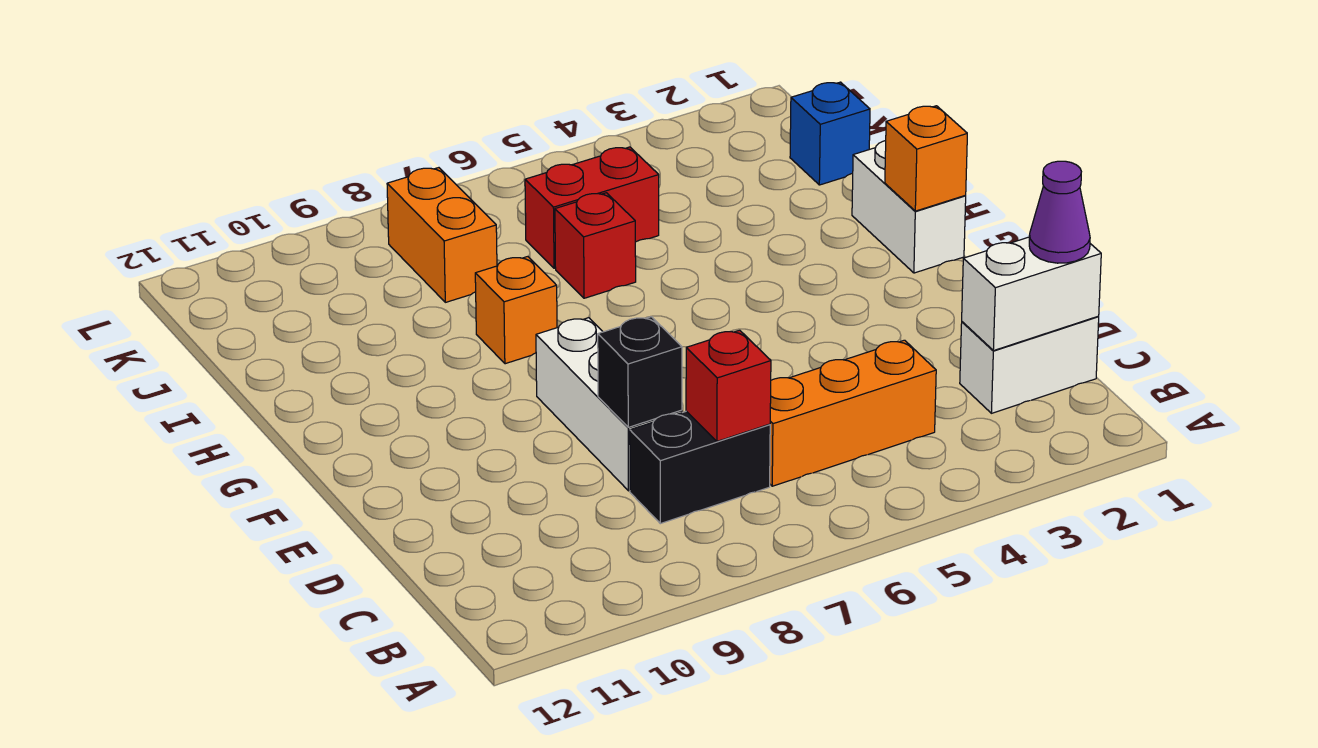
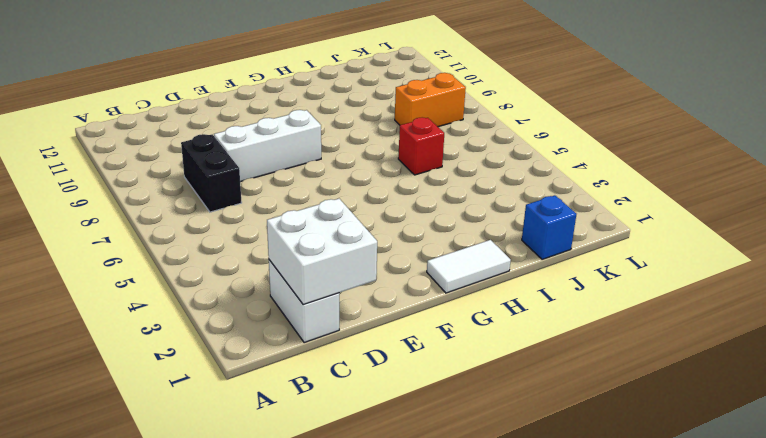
white 2x2 brick [267,199,377,304] -> white 1x2 brick [962,237,1101,351]
white 1x2 tile [427,240,511,293] -> white 1x2 brick [852,141,966,273]
none -> orange 1x3 brick [770,340,936,486]
none -> orange 1x1 brick [475,257,557,364]
none -> red 1x2 brick [525,147,659,268]

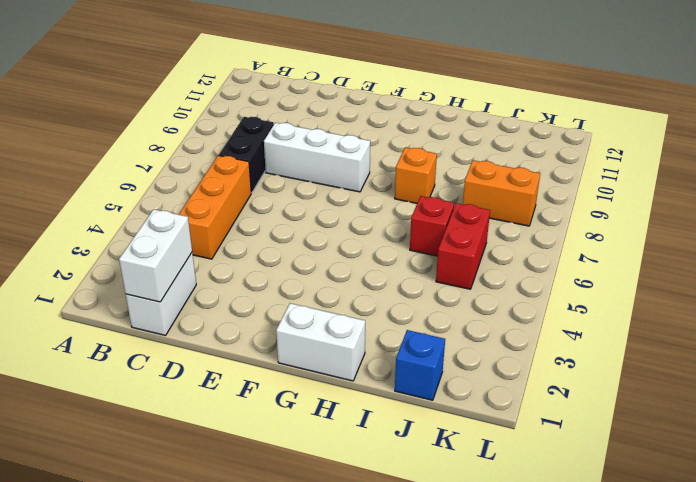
none -> red 1x1 brick [686,330,771,441]
none -> black 1x1 brick [598,317,682,427]
none -> orange 1x1 brick [885,106,967,211]

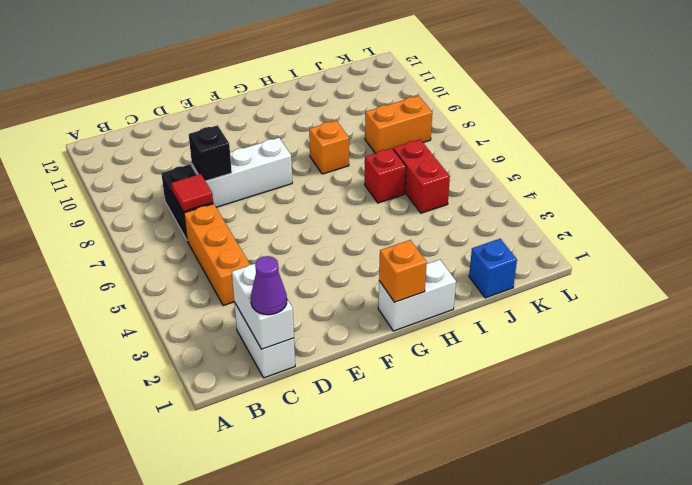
red 1x1 tile [171,174,213,212] -> red 1x1 brick [686,330,771,441]

